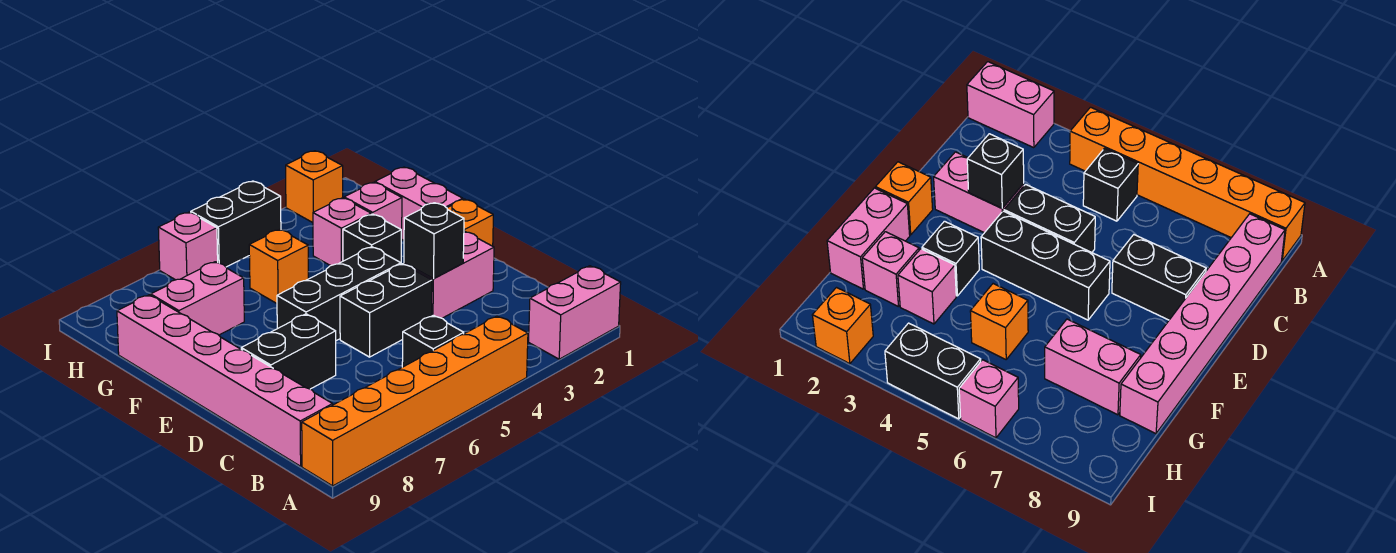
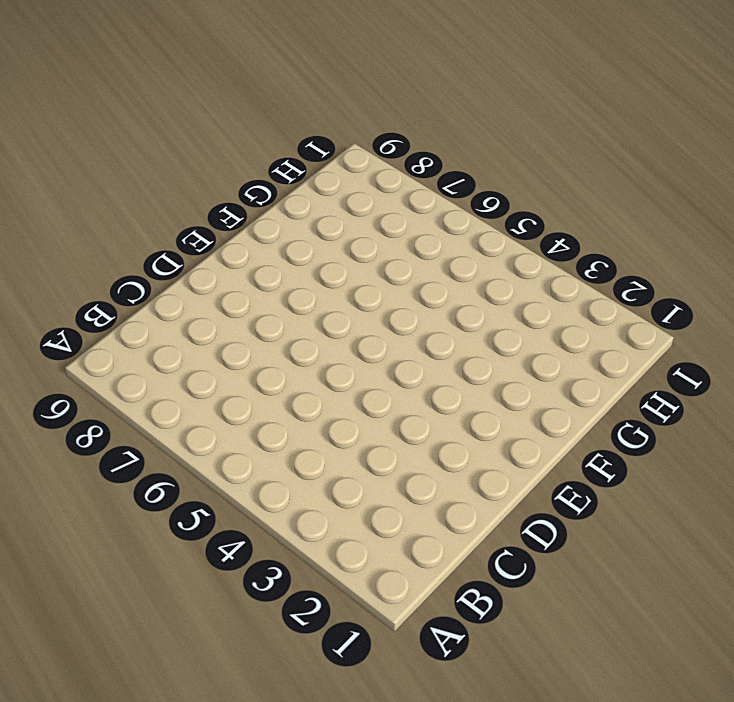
none -> pink 1x2 brick [529,266,621,359]
none -> orange 1x6 brick [302,316,528,486]
none -> black 1x1 brick [402,315,464,367]

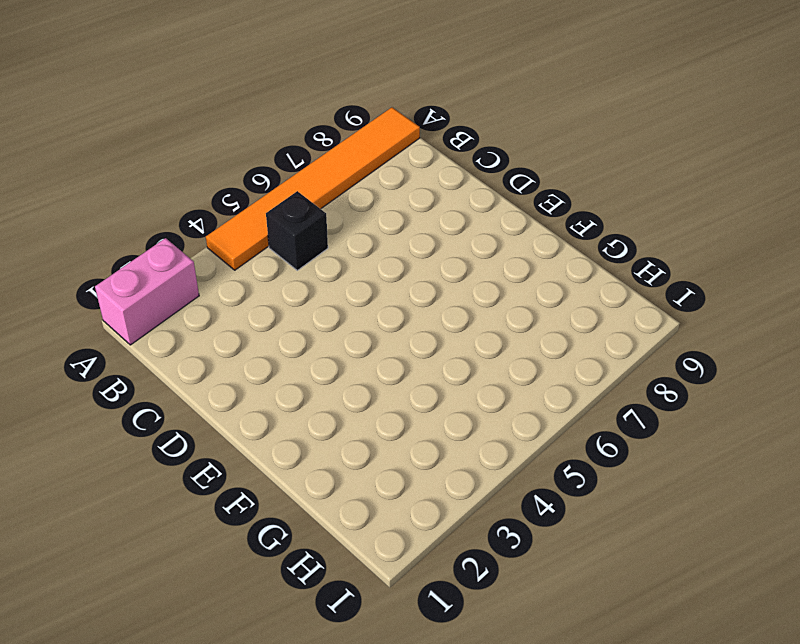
orange 1x6 tile [206,107,420,270] -> orange 1x6 brick [302,316,528,486]
none -> pink 1x6 brick [117,295,333,466]
none -> pink 1x2 brick [404,231,494,318]
none -> black 1x2 brick [340,264,432,357]

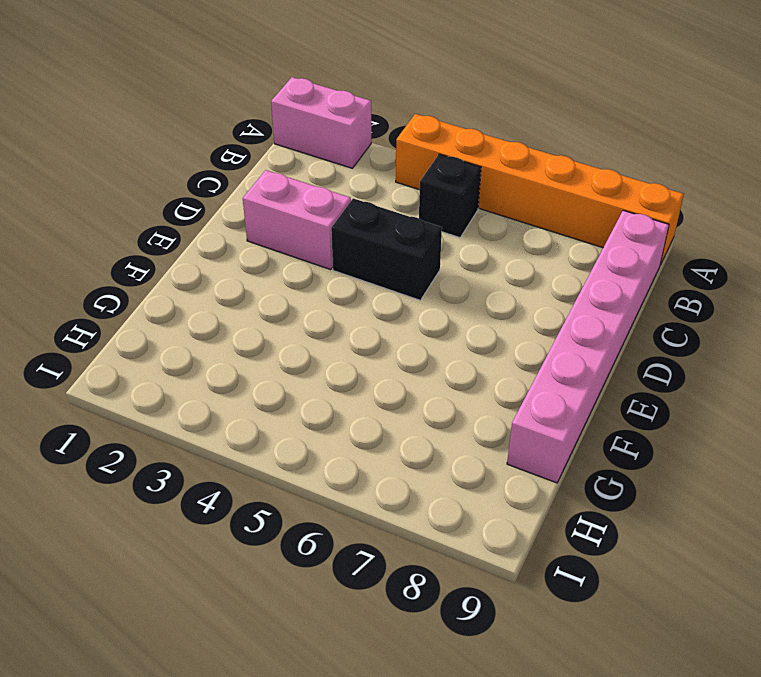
none -> black 1x2 brick [241,314,336,389]
none -> orange 1x1 brick [447,199,493,246]
none -> black 1x3 brick [277,247,401,341]

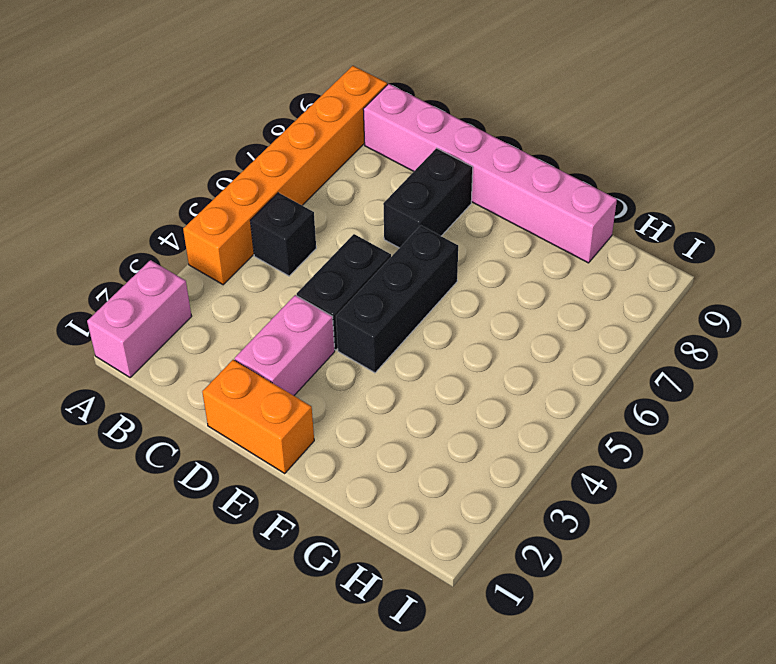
orange 1x2 brick [202,360,314,473] -> orange 1x1 brick [447,199,493,246]
none -> pink 1x2 brick [375,167,463,240]
none -> black 1x1 brick [343,214,401,263]
none -> pink 1x1 brick [344,182,402,241]

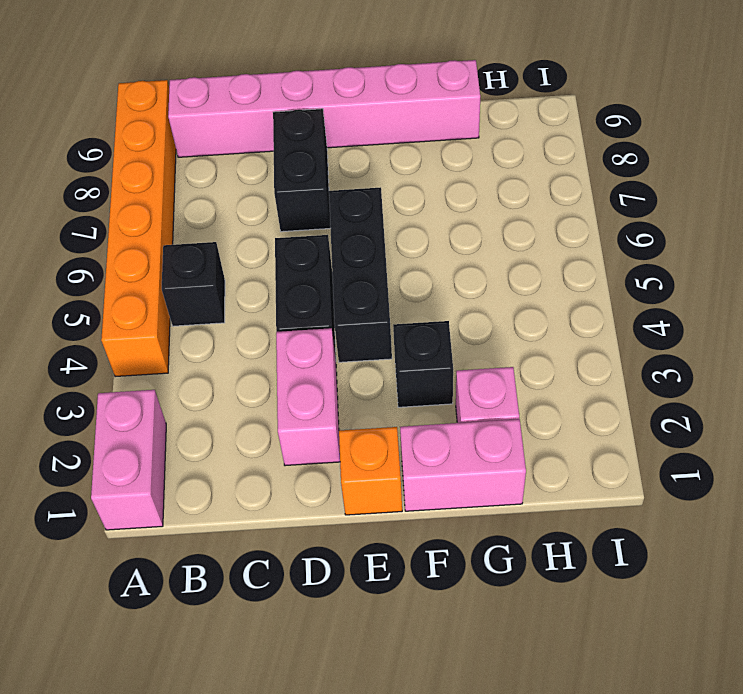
none -> pink 1x1 brick [313,198,371,266]
none -> orange 1x1 brick [249,229,308,304]
none -> pink 1x2 brick [151,262,244,335]

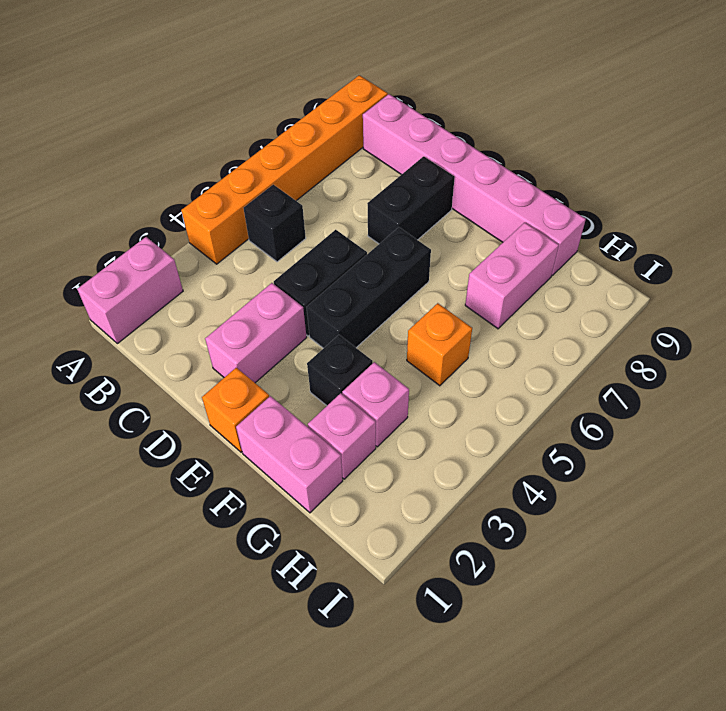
none -> orange 1x1 brick [286,151,343,223]
none -> black 1x2 brick [191,181,281,267]
none -> pink 1x1 brick [158,212,218,280]

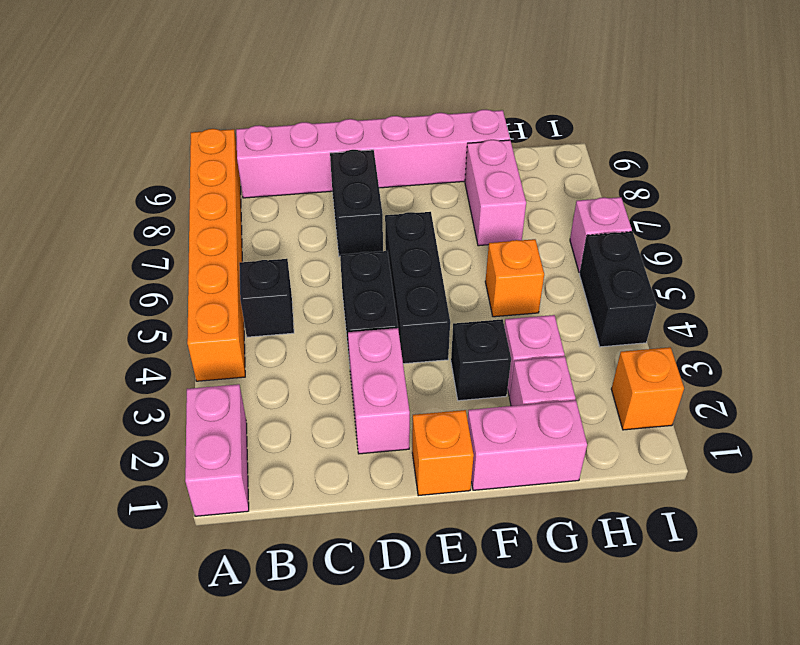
none -> black 1x1 brick [404,203,464,279]

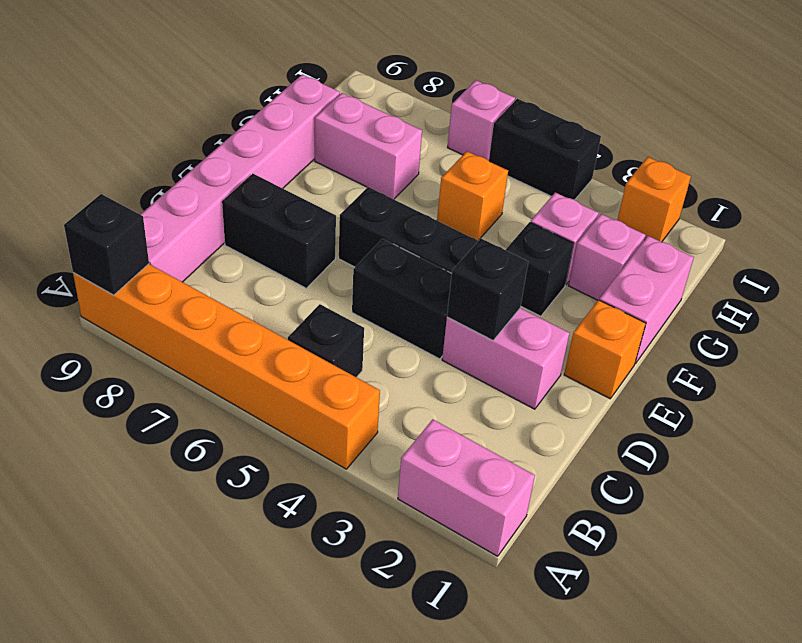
black 1x1 brick [64,194,149,295] -> none

